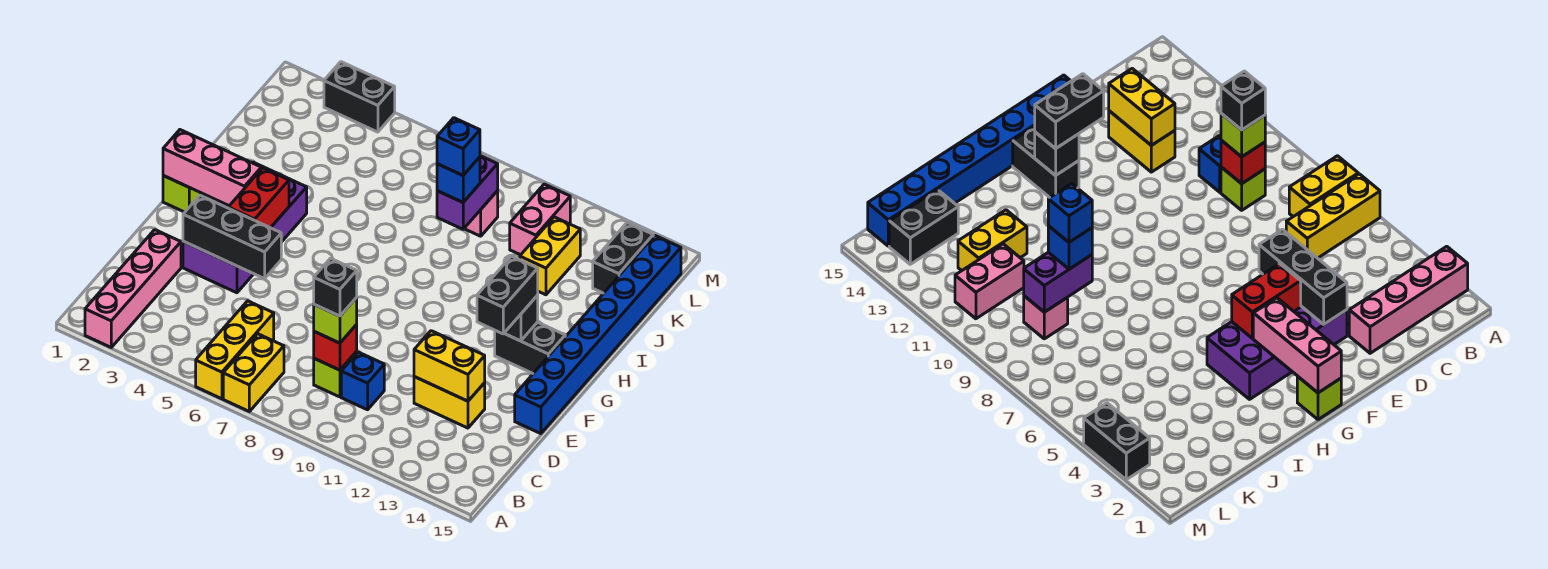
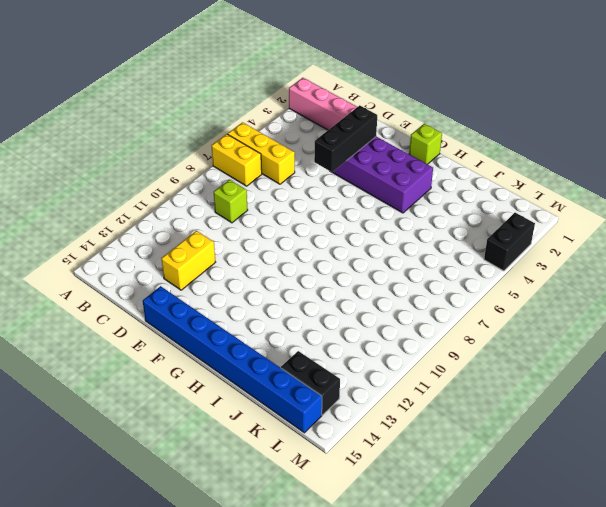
none -> blue 1x1 brick [341,352,384,410]
none -> black 1x2 brick [495,322,565,373]
none -> yellow 1x2 brick [520,217,580,295]

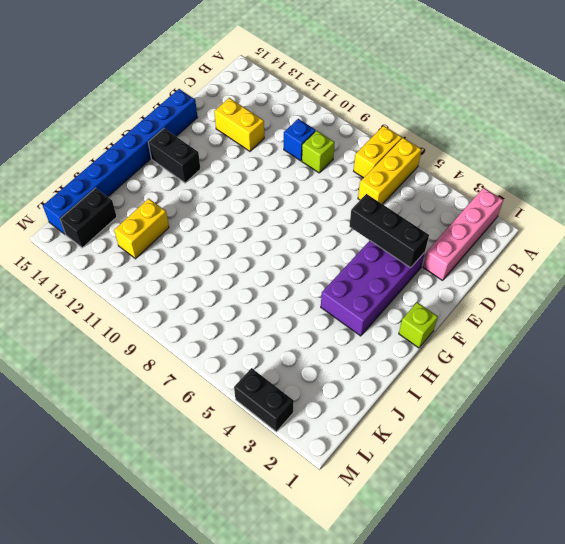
none -> pink 1x1 brick [464,191,498,236]
none -> pink 1x2 brick [510,184,570,255]
none -> red 1x1 brick [314,325,357,370]

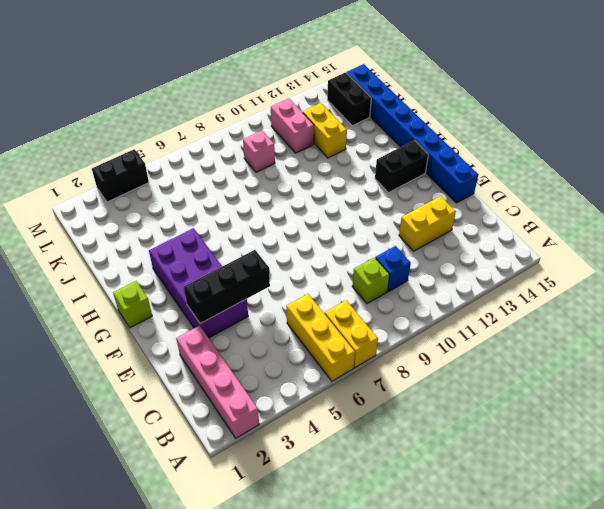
none -> red 1x1 brick [314,325,357,370]
none -> yellow 1x2 brick [414,331,485,401]
none -> red 1x2 brick [228,168,289,228]

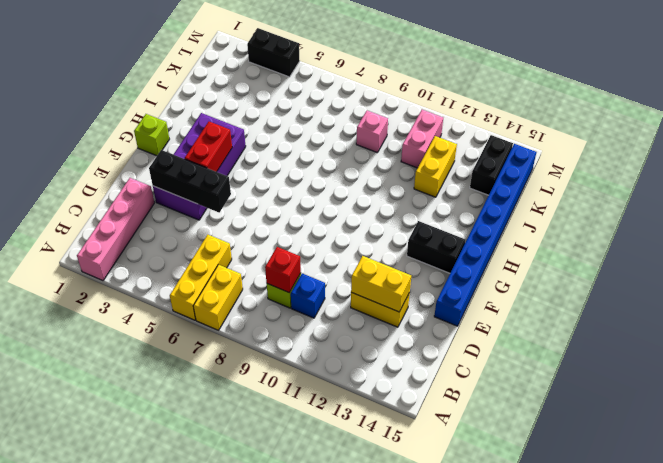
none -> pink 1x3 brick [163,130,261,206]
none -> black 1x1 brick [504,295,538,341]
none -> purple 1x2 brick [437,156,498,229]

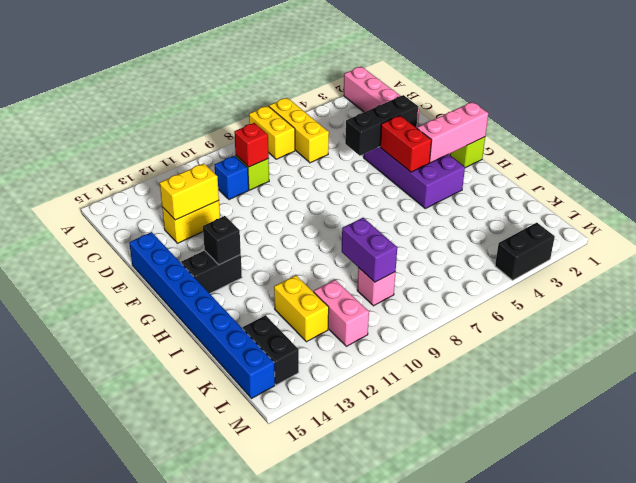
none -> lime 1x1 brick [314,298,357,343]
none -> black 1x2 brick [477,256,538,334]
none -> blue 1x1 brick [437,157,480,202]

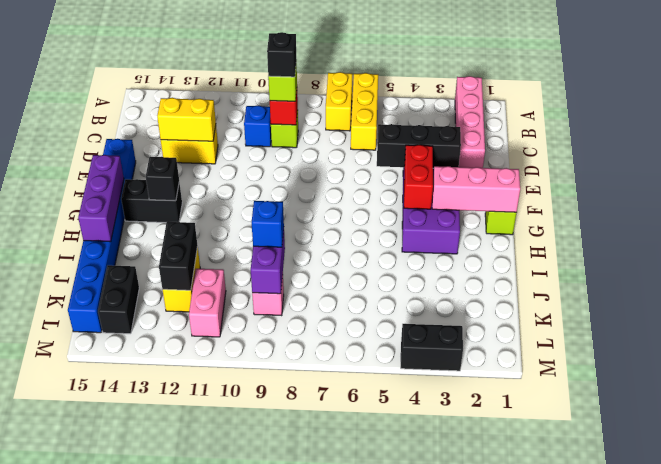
purple 1x3 brick [78,155,124,242] -> none
black 1x2 brick [159,222,198,290] -> black 1x2 brick moved to [477,256,538,334]
none -> blue 1x1 brick [437,118,480,175]

